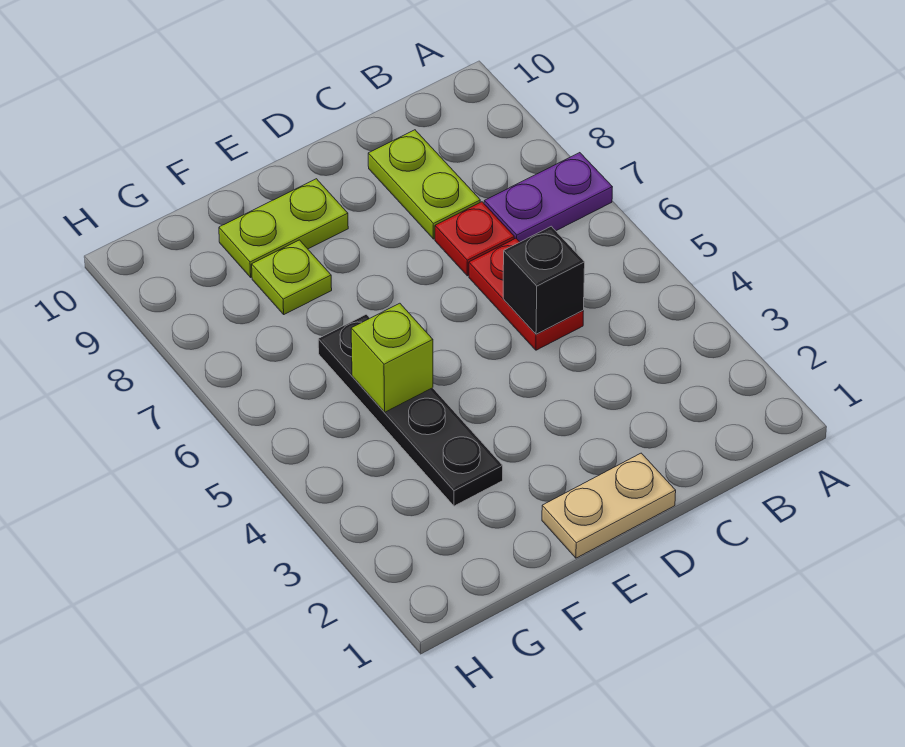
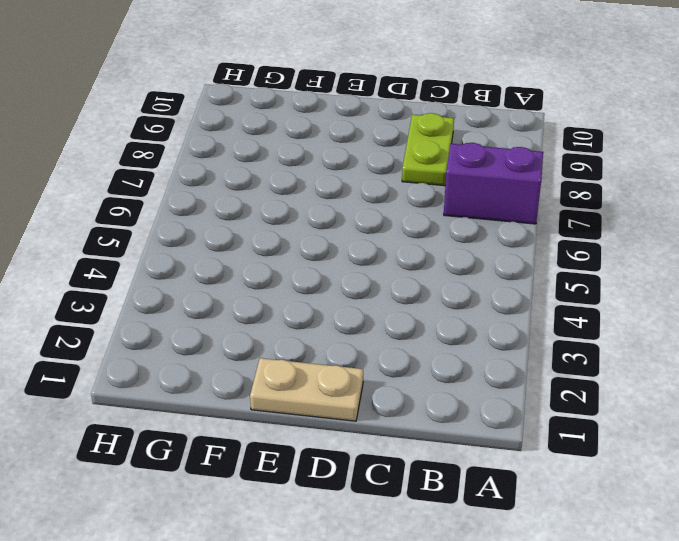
purple 1x2 brick [444,143,543,224] -> purple 1x2 plate [484,153,612,242]
none -> red 1x2 plate [469,238,583,350]
none -> red 1x1 plate [435,202,514,276]

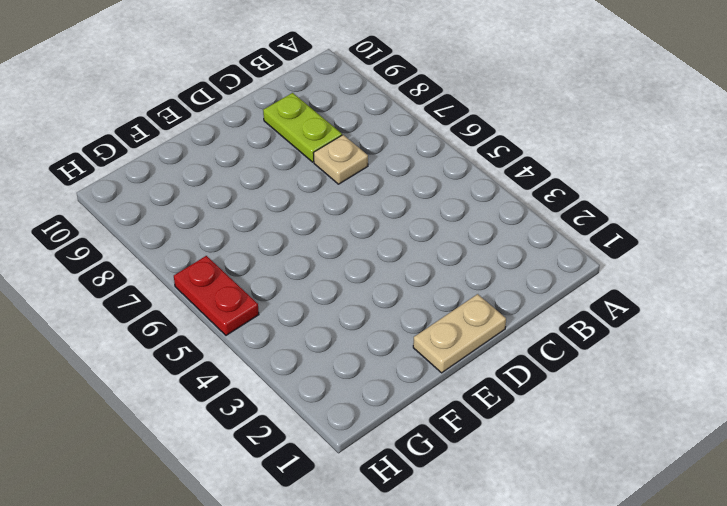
tan 1x1 plate [314,135,368,184] -> red 1x1 plate [435,202,514,276]
red 1x2 plate [174,256,259,335] -> red 1x2 plate moved to [469,238,583,350]
none -> purple 1x2 plate [484,153,612,242]
none -> lime 1x2 plate [219,179,348,277]

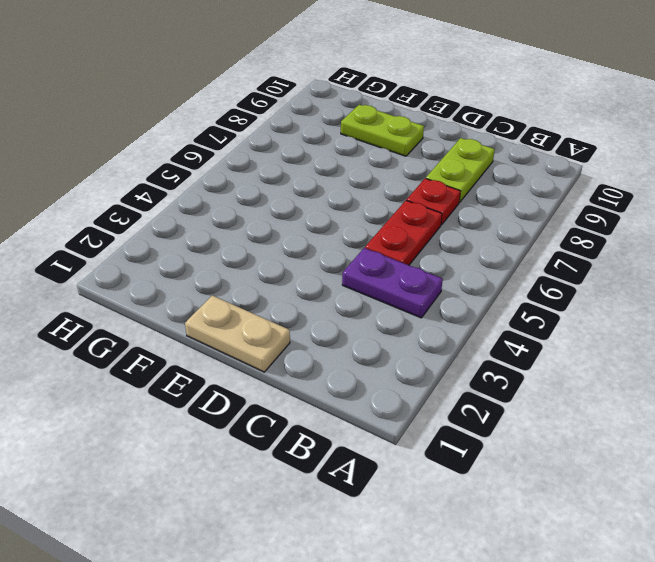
purple 1x2 plate [342,248,443,318] -> purple 1x2 plate moved to [484,153,612,242]
none -> black 1x4 plate [318,314,503,506]
none -> lime 1x1 plate [252,240,332,314]

